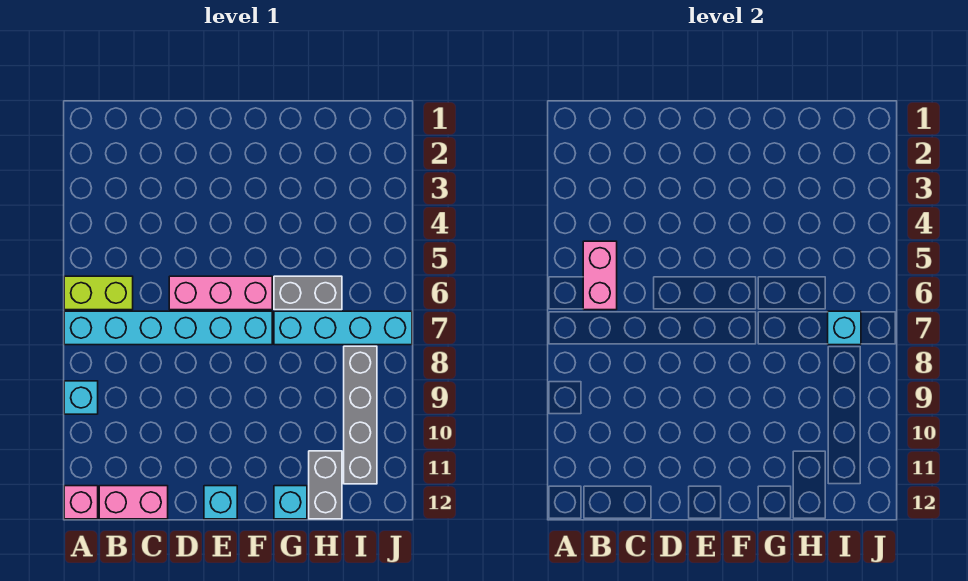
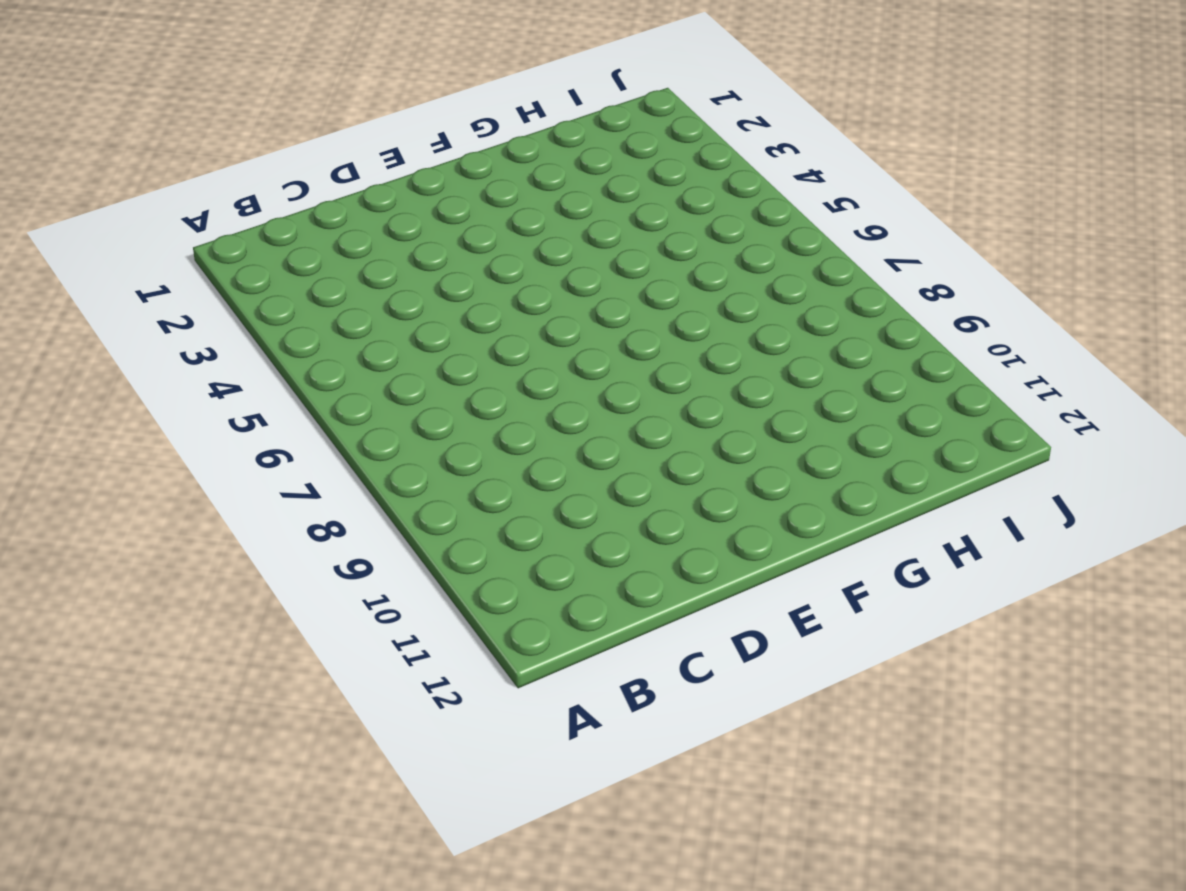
none -> lime 1x2 brick [64,276,133,310]
none -> cyan 1x6 brick [64,311,272,345]
none -> cyan 1x1 brick [64,381,98,414]

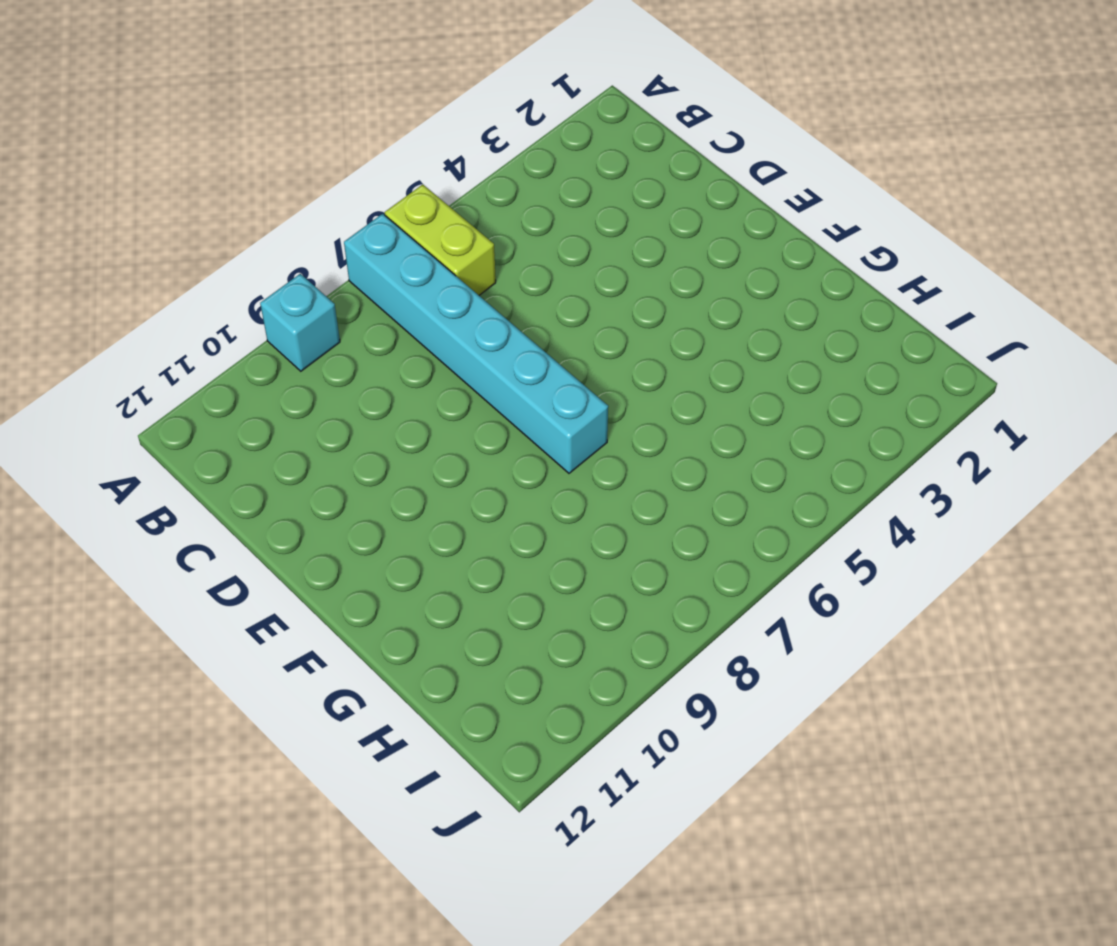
none -> pink 1x1 brick [64,486,98,519]
none -> pink 1x2 brick [99,486,168,519]
none -> pink 1x3 brick [169,276,272,310]

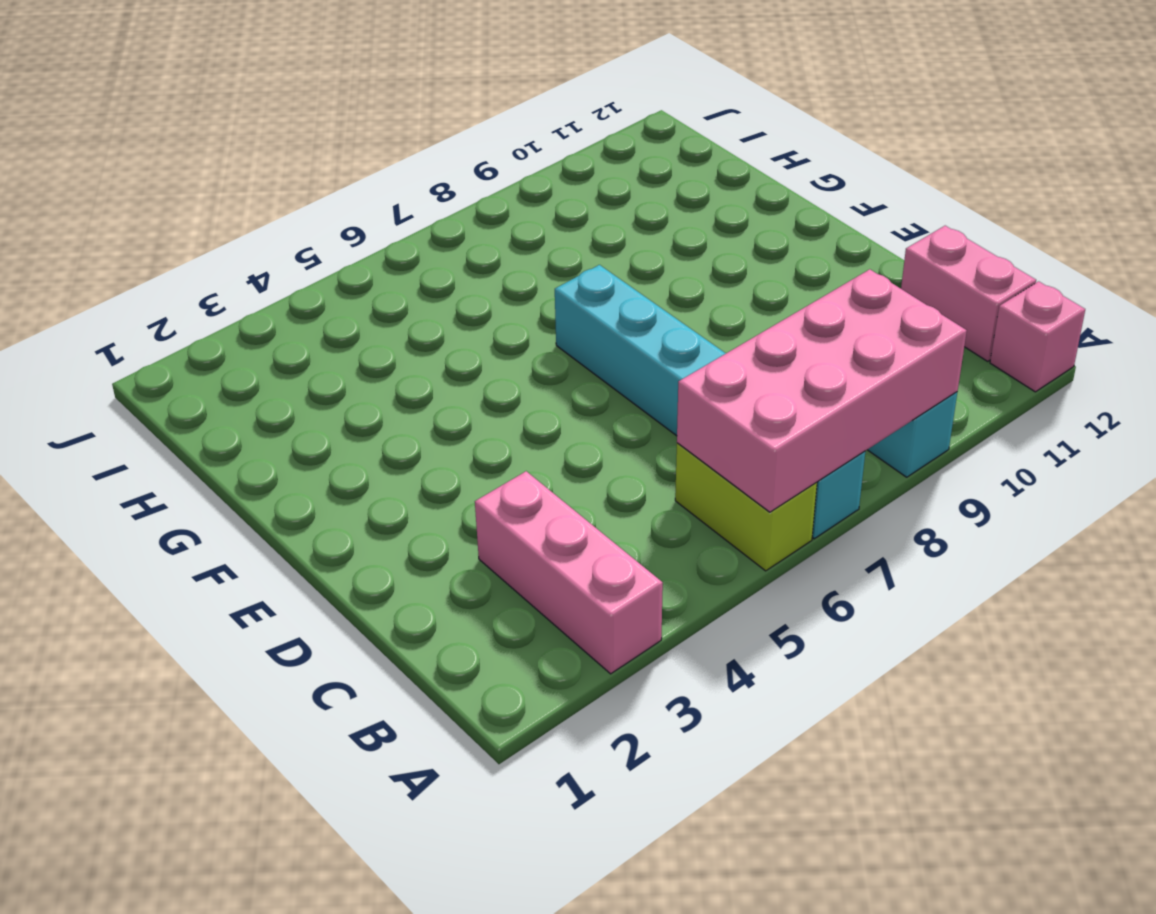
pink 1x3 brick [475,471,663,674] -> pink 1x3 brick moved to [169,276,272,310]
pink 2x4 brick [677,269,967,512] -> pink 1x2 brick [583,241,617,310]
none -> cyan 1x1 brick [204,486,237,519]
none -> grey 1x2 brick [274,276,342,310]
none -> cyan 1x4 brick [274,311,412,345]

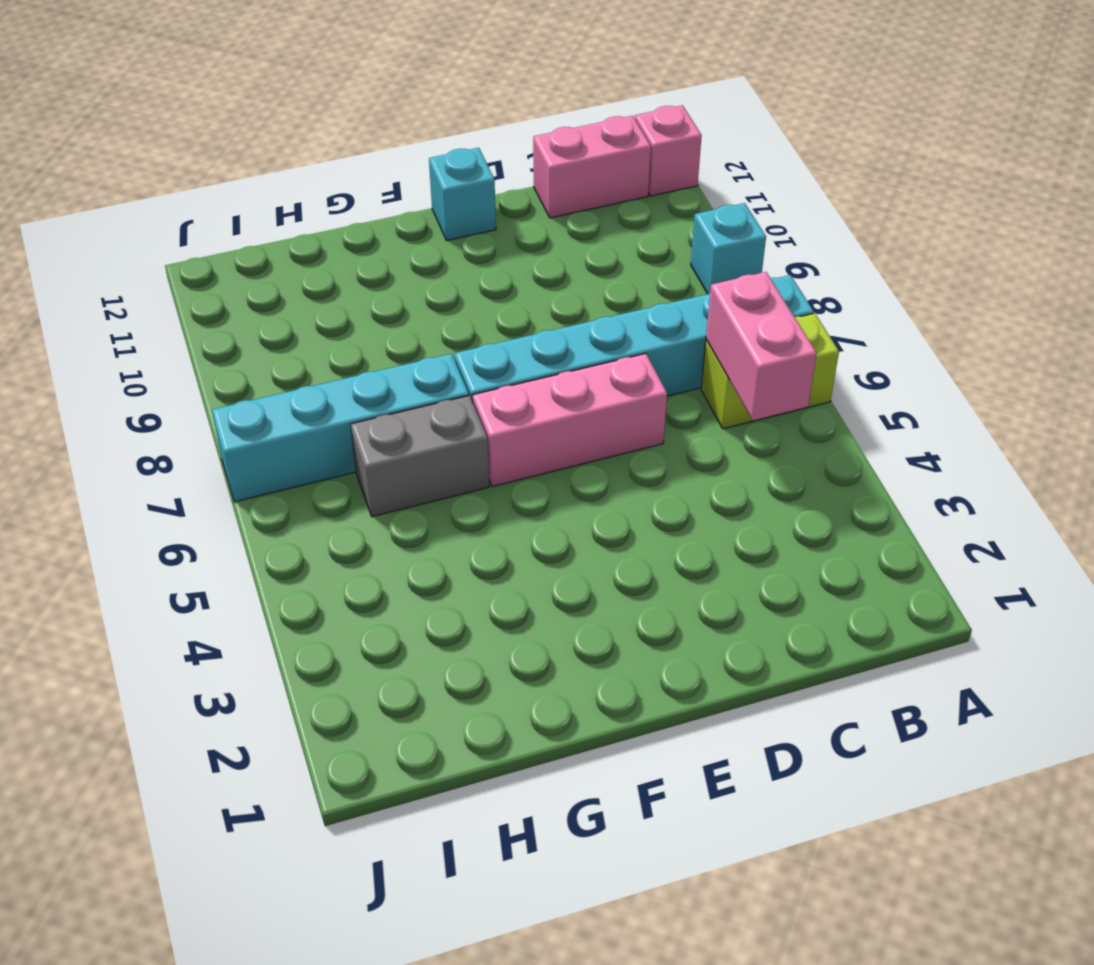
none -> cyan 1x1 brick [274,486,307,519]
none -> grey 1x2 brick [309,451,342,519]
none -> grey 1x4 brick [344,346,377,484]

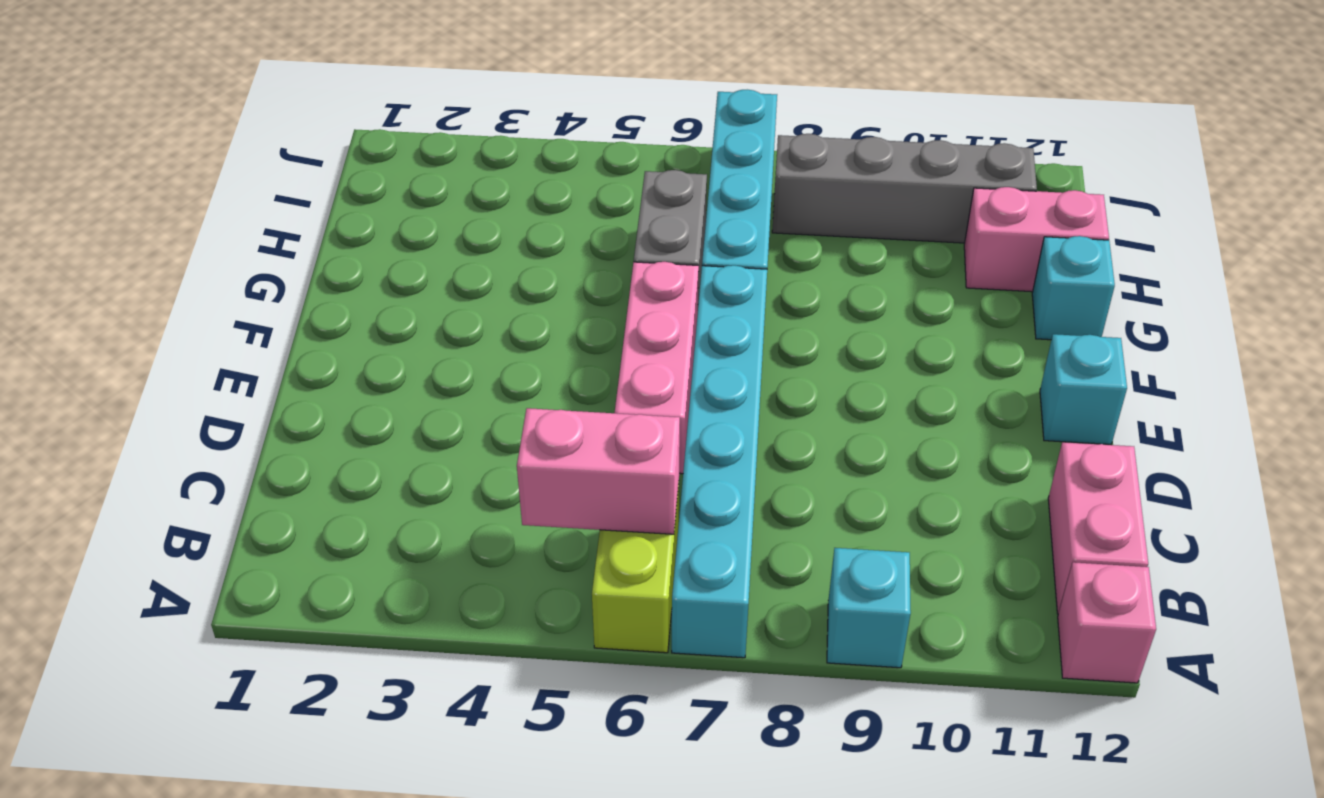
pink 1x2 brick [964,187,1109,292] -> grey 1x2 brick [309,451,342,519]
none -> cyan 1x1 brick [828,311,861,345]

